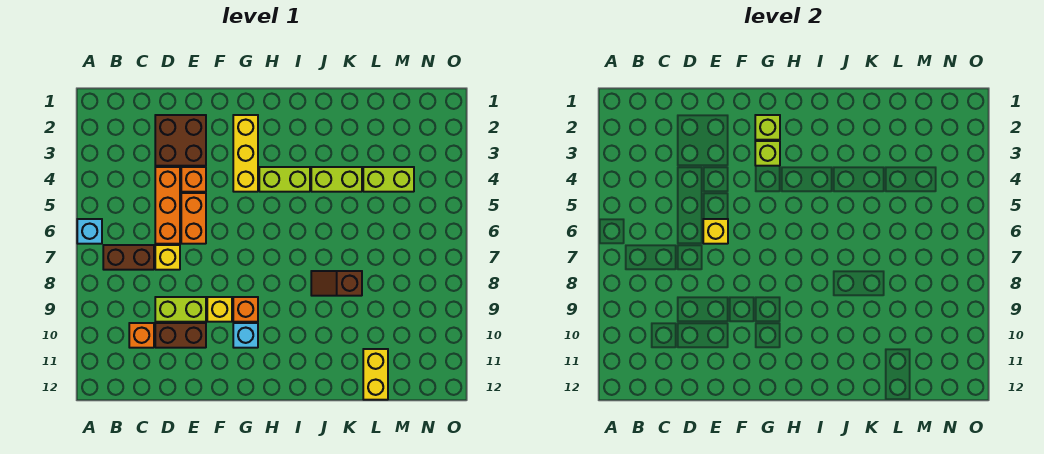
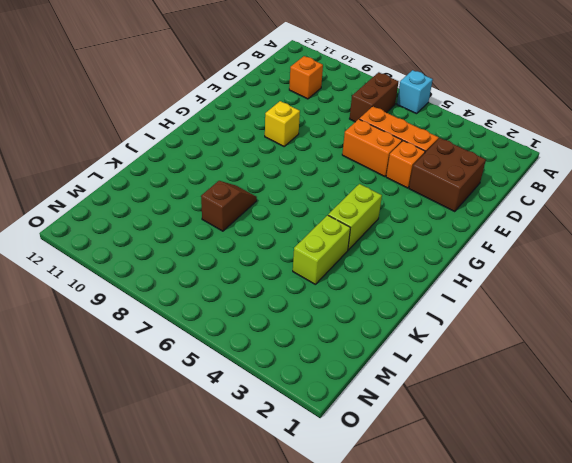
none -> yellow 1x1 brick [155,245,180,270]
none -> lime 1x2 brick [155,297,206,322]
none -> brown 1x2 brick [155,323,206,348]

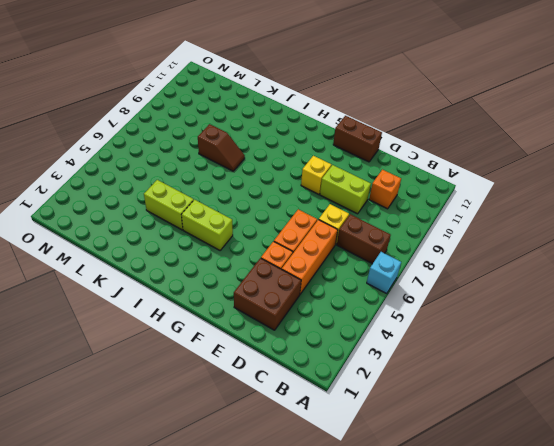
brown 1x2 brick [333,116,382,162] -> brown 1x2 brick moved to [155,323,206,348]
none -> yellow 1x3 brick [233,115,258,192]
none -> orange 1x1 brick [233,297,258,322]
none -> cyan 1x1 brick [233,323,258,348]

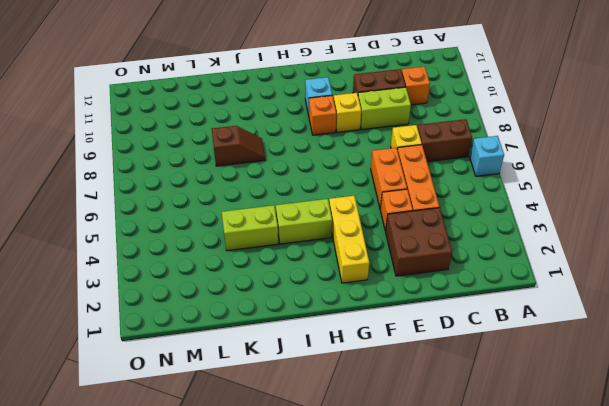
none -> lime 1x2 brick [363,167,414,192]
none -> yellow 1x2 brick [363,349,388,400]
none -> yellow 1x1 brick [703,219,728,244]

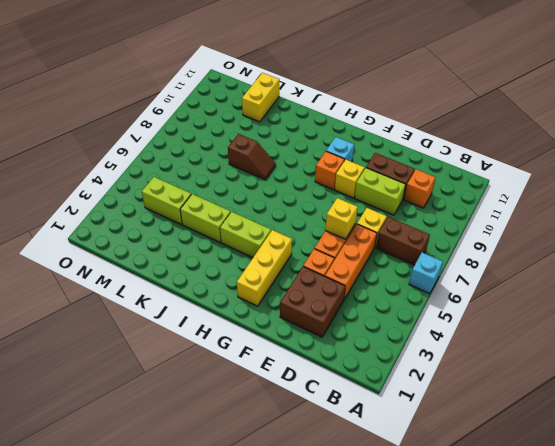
none -> lime 1x1 brick [755,115,780,140]
none -> lime 1x1 brick [755,141,780,166]

